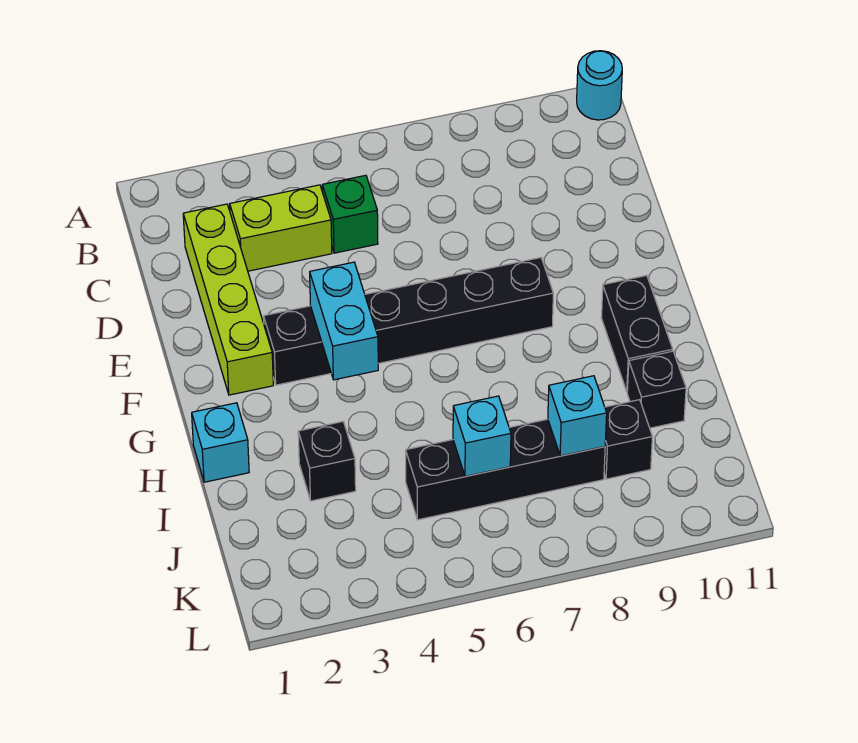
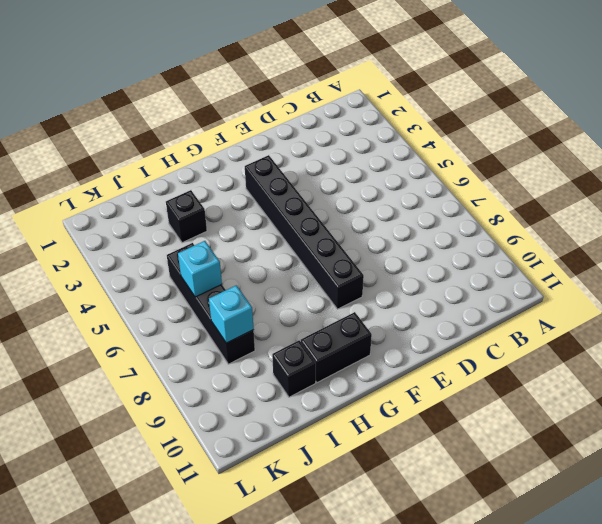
none -> cyan 1x1 round brick [577,51,622,120]
none -> lime 1x4 brick [183,204,273,395]
none -> lime 1x2 brick [230,185,332,271]

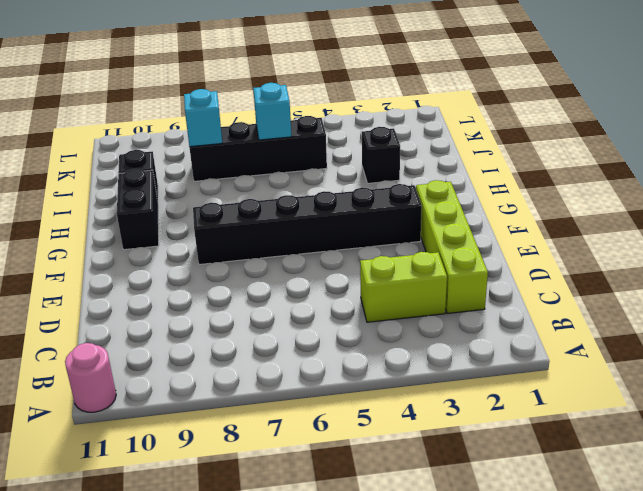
pink 1x1 round brick [65,343,116,412] -> cyan 1x1 round brick [577,51,622,120]
none -> green 1x1 brick [322,175,378,253]
none -> cyan 1x1 brick [192,403,249,482]
none -> black 1x1 brick [604,400,652,479]

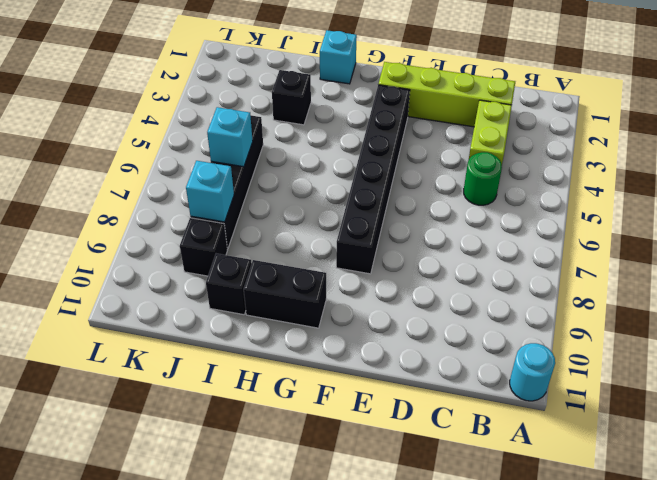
green 1x1 round brick [464,152,502,205] -> green 1x1 brick [322,175,378,253]
none -> cyan 1x2 brick [310,262,378,380]

